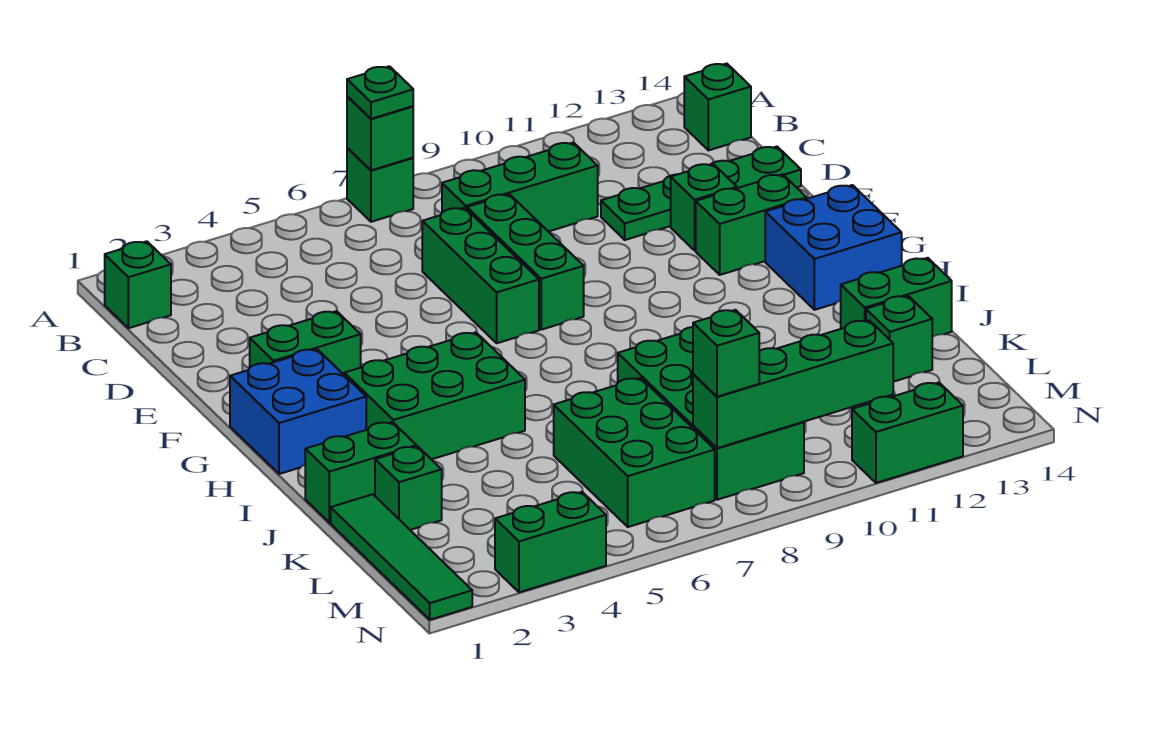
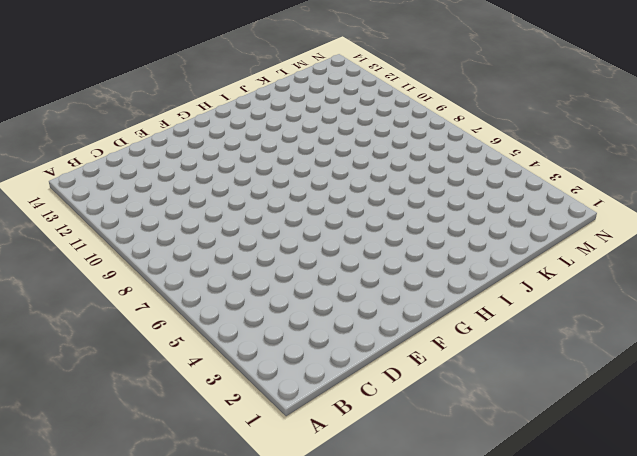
none -> green 1x1 brick [347,148,413,222]
none -> green 1x1 brick [105,241,171,328]
none -> green 1x1 brick [684,64,751,150]

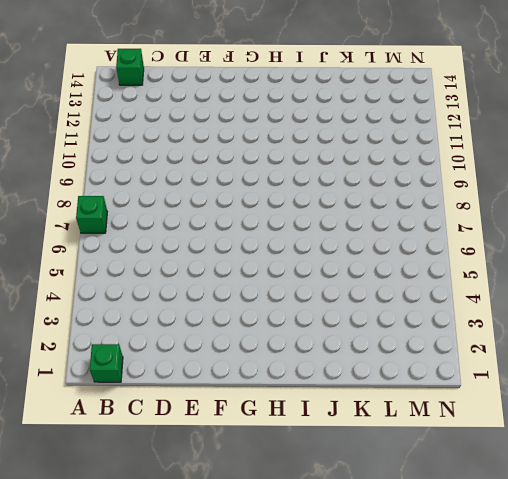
none -> green 1x3 brick [442,142,598,232]
none -> green 1x3 brick [422,208,539,343]
none -> green 1x3 brick [467,194,584,330]

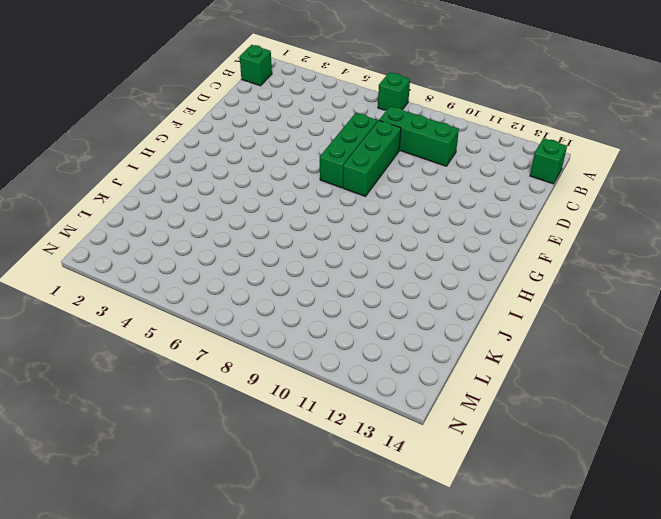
none -> green 1x4 plate [601,147,801,240]
none -> green 1x1 brick [671,164,737,251]
none -> green 1x2 brick [250,311,361,374]

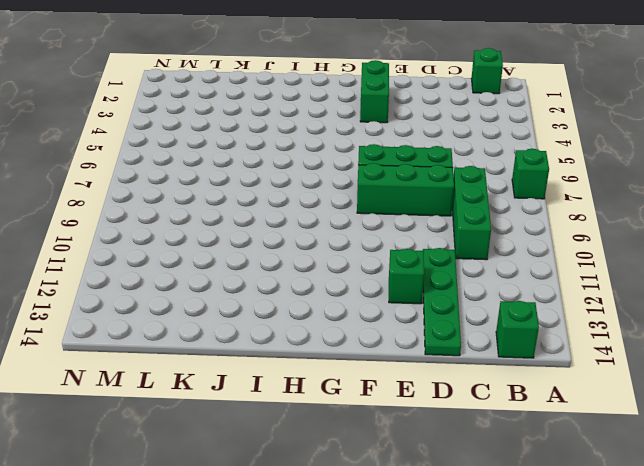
none -> green 1x2 brick [696,174,807,275]
none -> blue 2x2 brick [230,349,366,474]
none -> blue 2x2 brick [765,185,902,310]

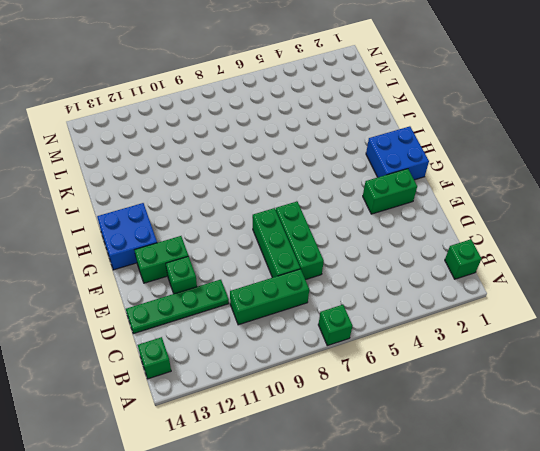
none -> green 2x3 brick [344,332,525,459]
none -> green 1x2 brick [305,422,416,523]
none -> green 2x4 brick [618,327,804,500]

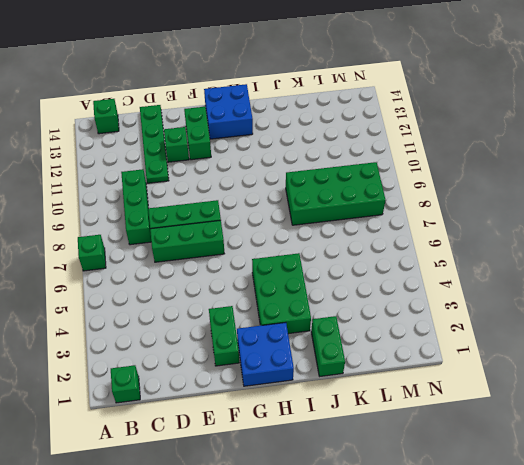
none -> green 1x2 brick [841,258,952,337]
none -> green 1x4 tile [331,494,472,620]
none -> green 1x1 brick [375,446,442,530]

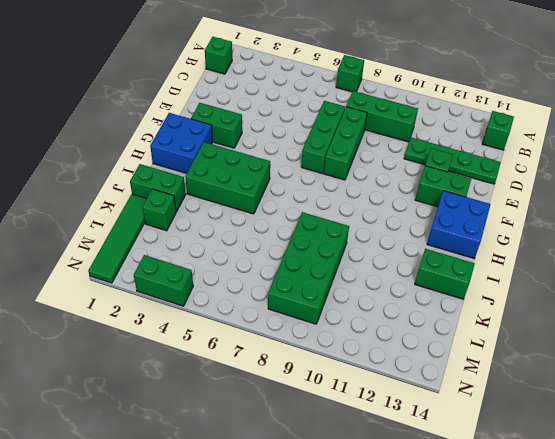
none -> green 2x3 brick [554,378,715,527]
none -> green 1x1 brick [866,296,932,382]
none -> green 1x2 brick [852,382,963,483]

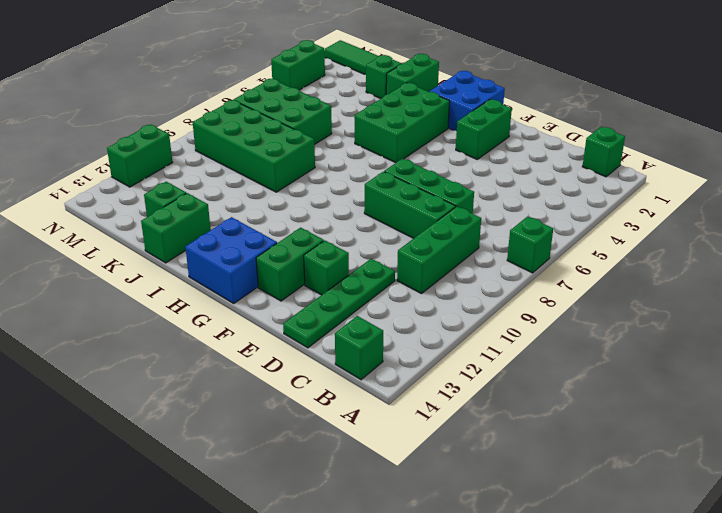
none -> green 1x1 brick [347,97,413,170]
none -> green 1x4 brick [693,320,893,448]
none -> green 1x1 plate [347,66,413,119]

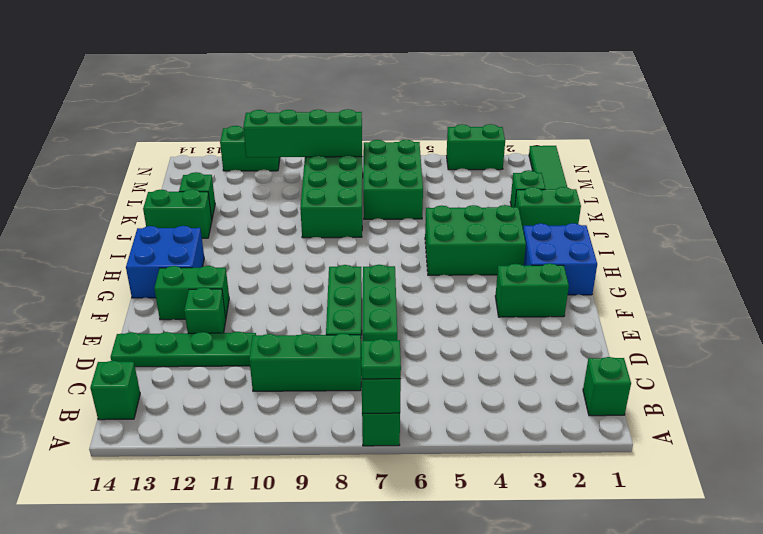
none -> green 1x1 brick [693,310,759,397]

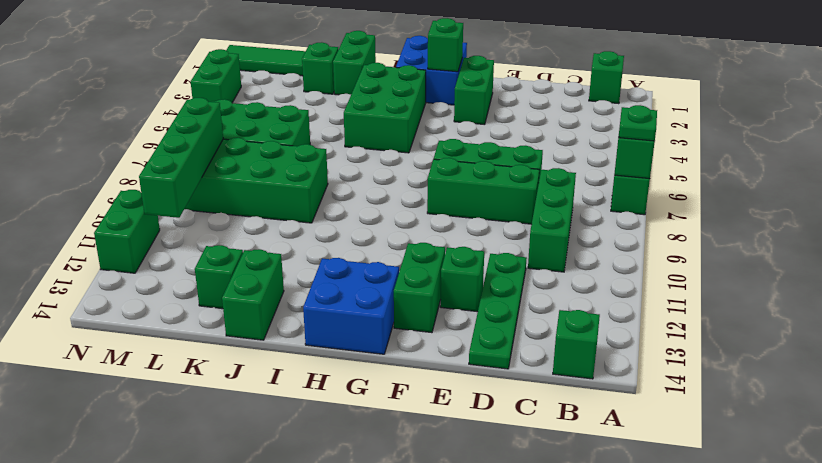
green 1x1 brick [428,18,463,72] -> green 1x1 brick moved to [693,310,759,397]

